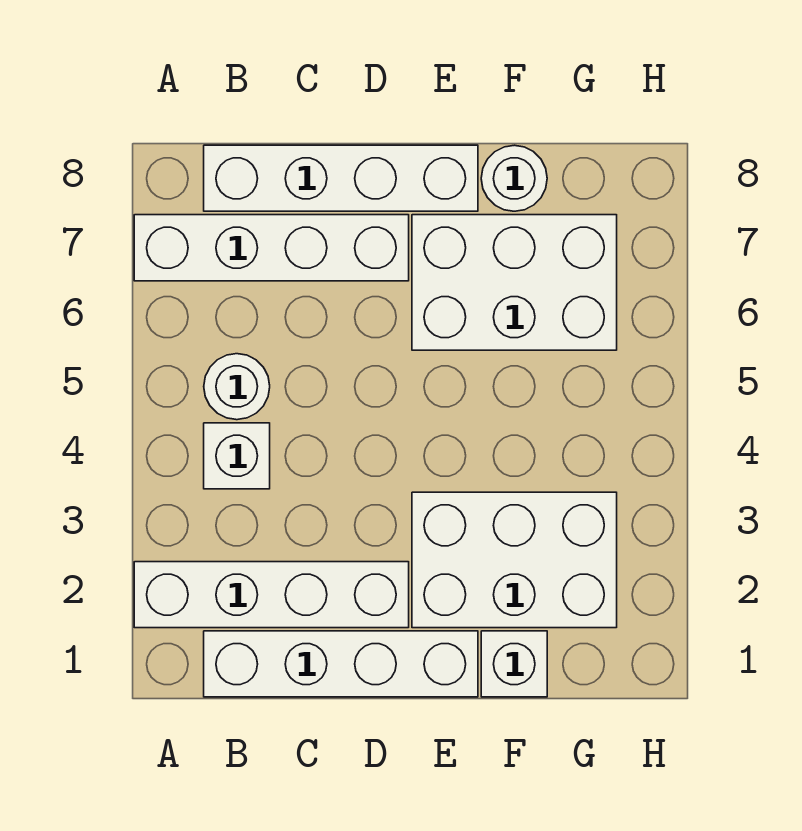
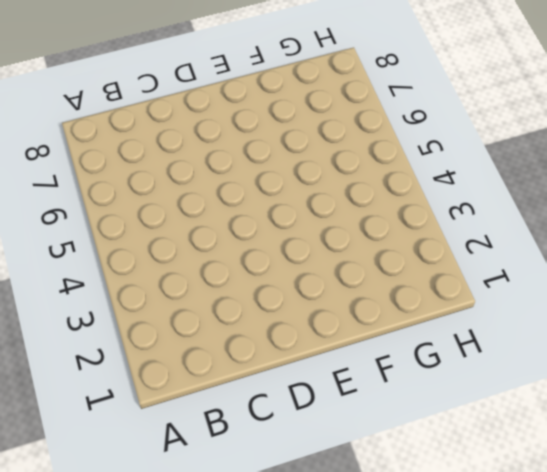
none -> white 1x4 brick [134,562,409,628]
none -> white 1x4 brick [134,215,409,281]

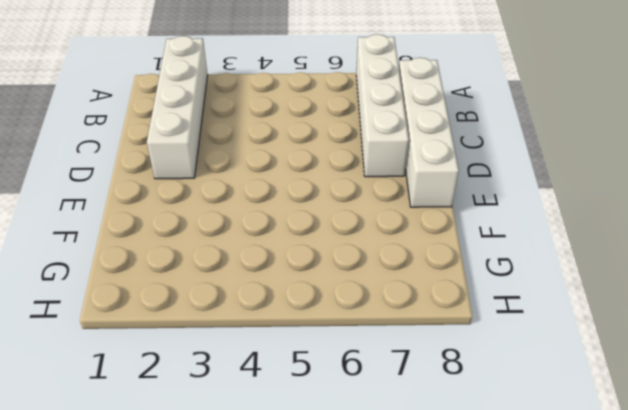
none -> white 1x4 brick [204,631,478,697]
none -> white 1x1 brick [204,423,270,489]

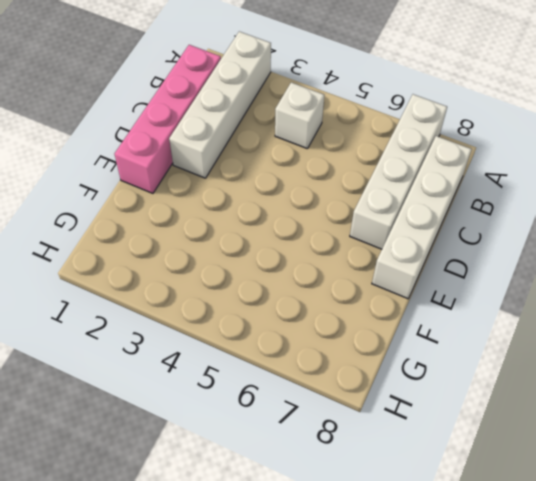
pink 1x4 brick [115,45,221,193] -> white 1x4 brick [204,631,478,697]
none -> white 1x1 round brick [204,354,270,420]
none -> white 2x3 brick [412,492,617,628]

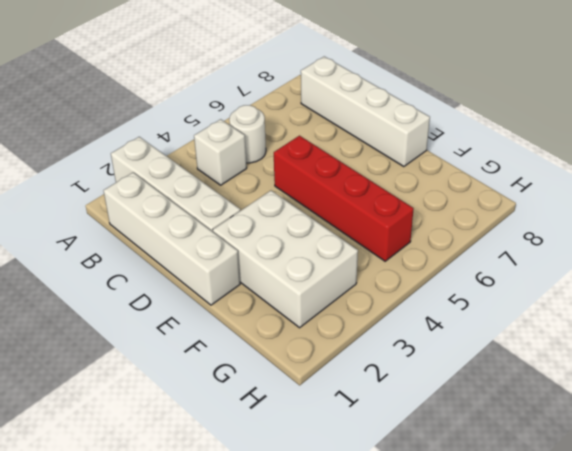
red 1x4 brick [274,136,414,261] -> none
none -> white 1x4 brick [134,215,409,281]
none -> white 2x3 brick [412,215,617,350]

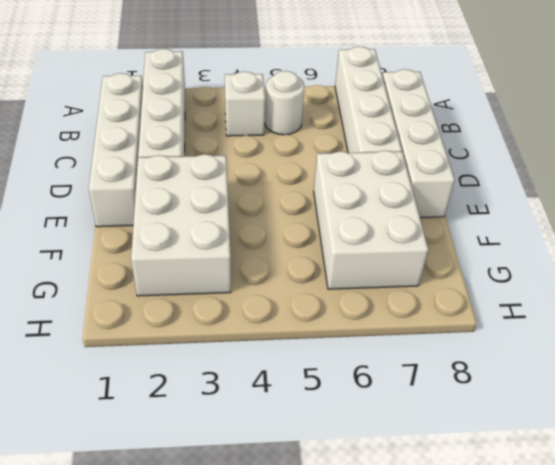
none -> white 1x1 brick [481,631,547,697]
none -> white 1x1 round brick [481,145,547,211]

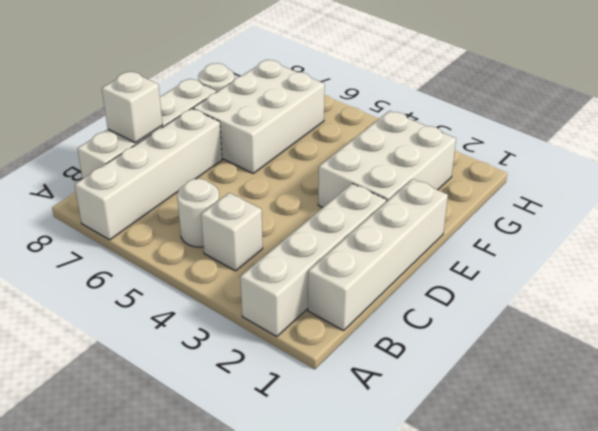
white 1x1 brick [102,71,163,143] -> white 1x1 brick moved to [481,631,547,697]

